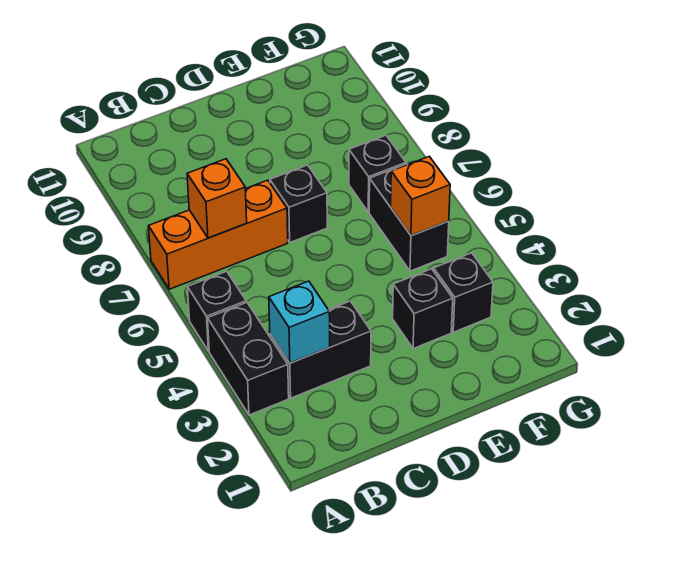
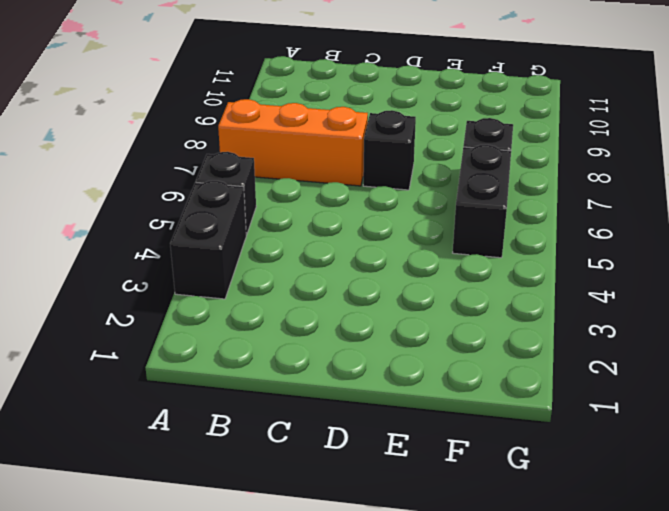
none -> black 1x2 brick [270,301,371,398]
none -> black 1x1 brick [393,269,453,349]
none -> black 1x1 brick [434,253,493,332]

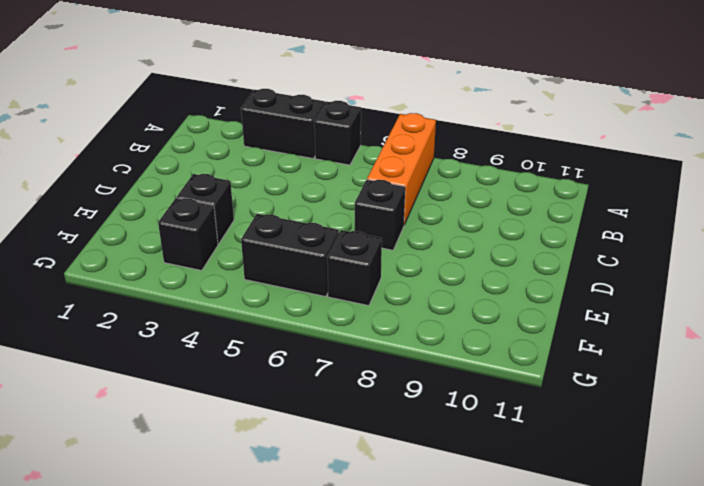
none -> black 1x2 brick [270,301,371,398]
none -> cyan 1x1 brick [269,281,330,363]
none -> orange 1x1 brick [187,159,247,238]

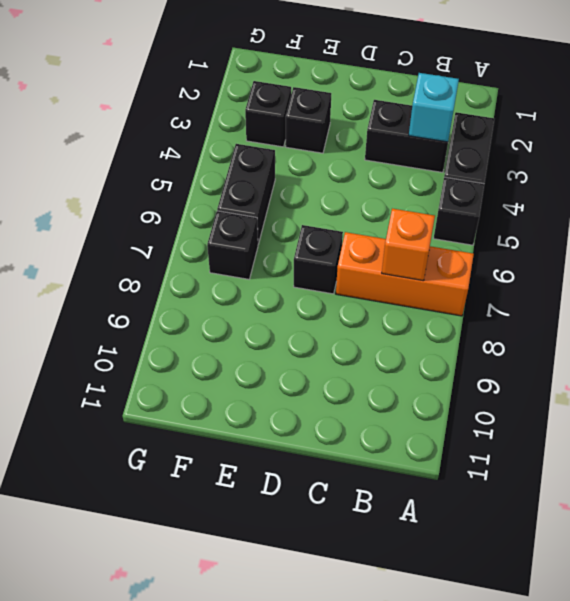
none -> orange 1x1 brick [391,156,450,236]

